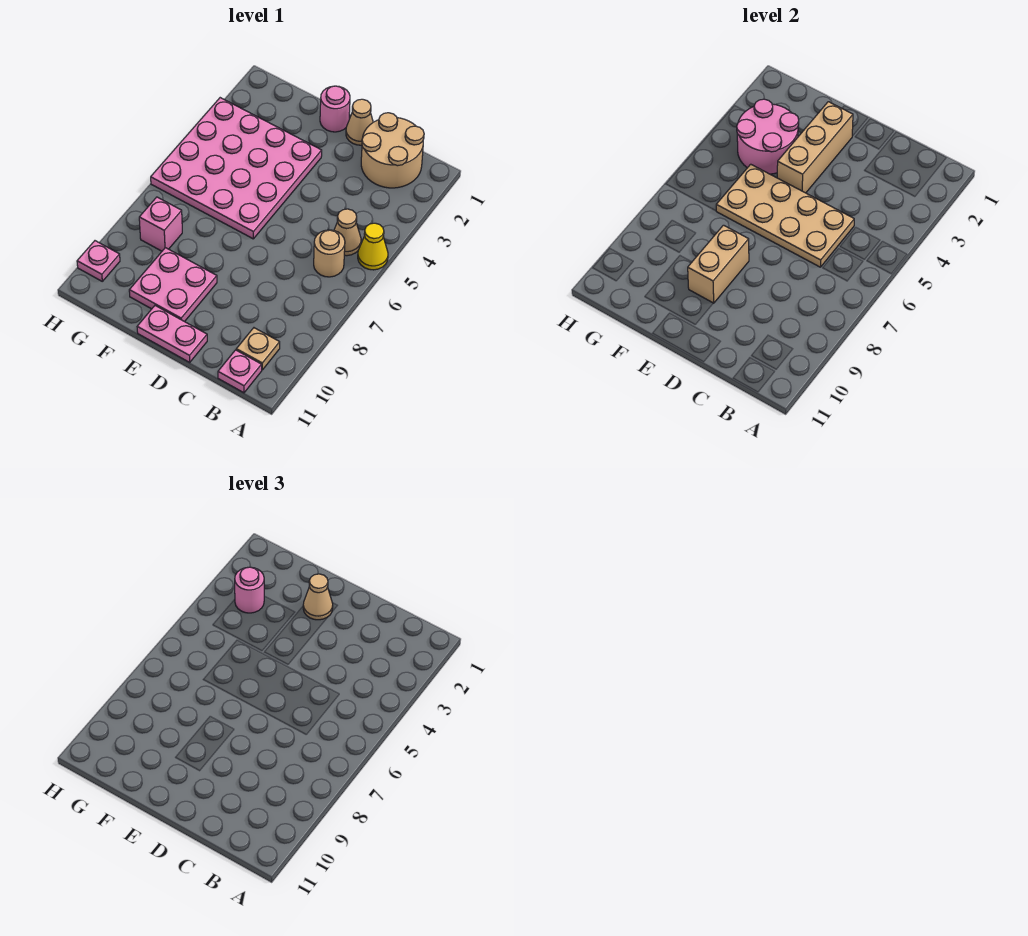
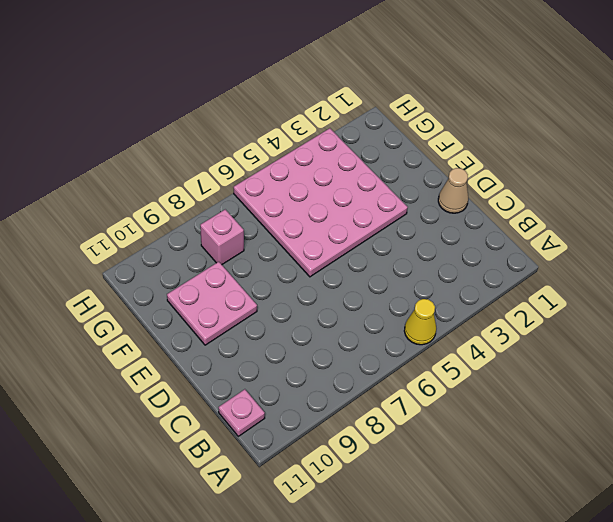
none -> tan 2x2 round brick [361,113,424,188]
none -> tan 1x1 cone [334,209,361,256]
none -> tan 1x1 round brick [314,230,345,277]

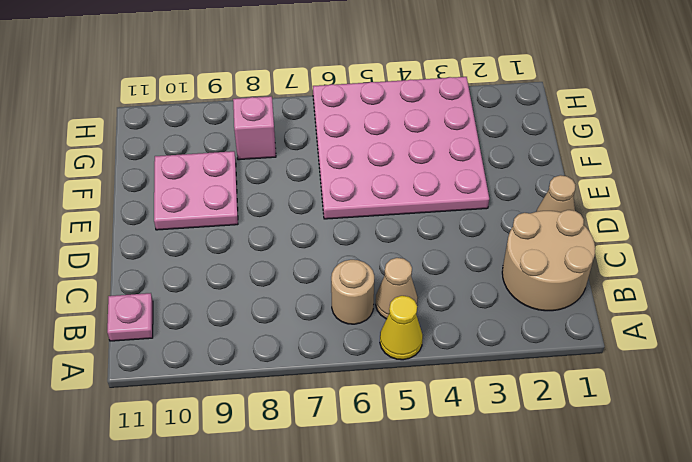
none -> tan 1x1 plate [236,328,280,370]
none -> pink 1x2 plate [137,306,207,362]
none -> pink 1x1 round brick [320,86,350,132]

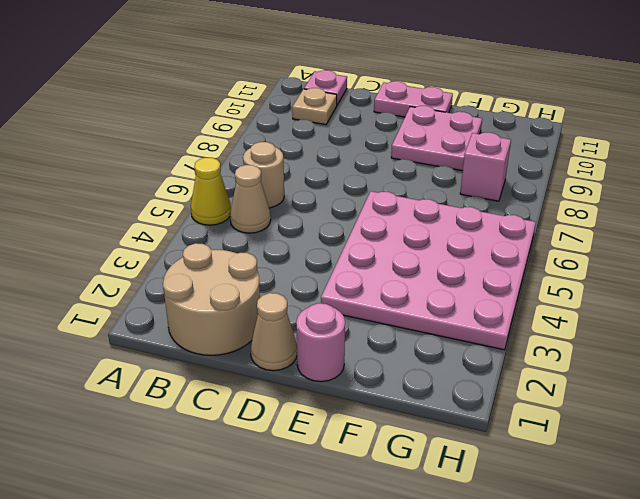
none -> pink 1x1 plate [77,241,120,281]
none -> tan 2x4 plate [716,164,854,267]
none -> tan 1x3 brick [777,102,853,193]

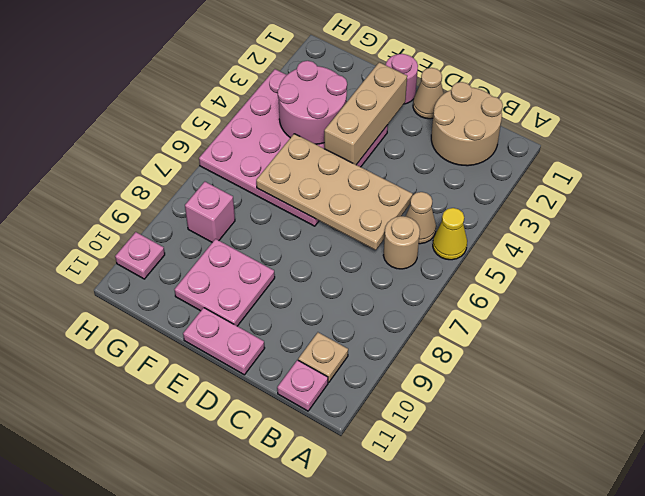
none -> tan 1x2 brick [688,225,749,303]
none -> tan 1x1 cone [303,574,333,620]
none -> pink 1x1 round brick [235,567,264,613]

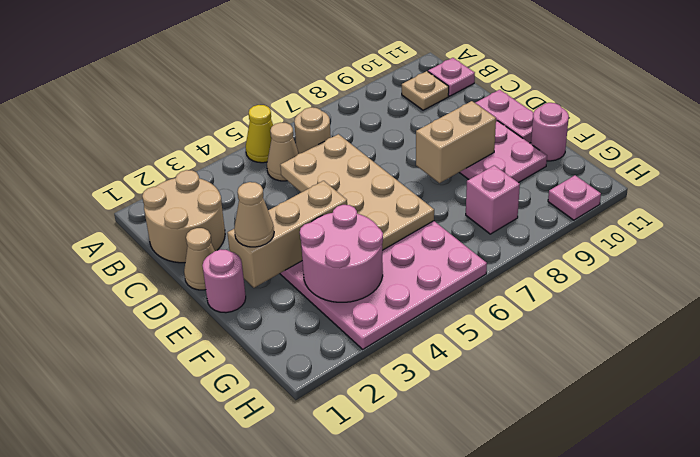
pink 1x1 round brick [531,103,569,161] -> pink 1x1 round brick moved to [235,567,264,613]

